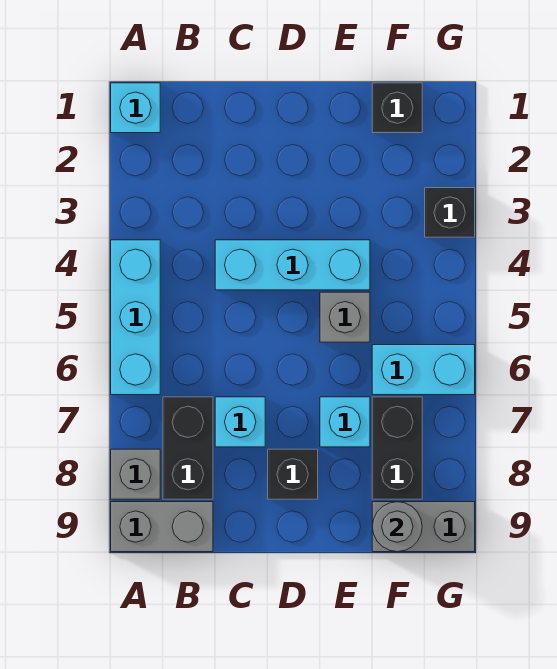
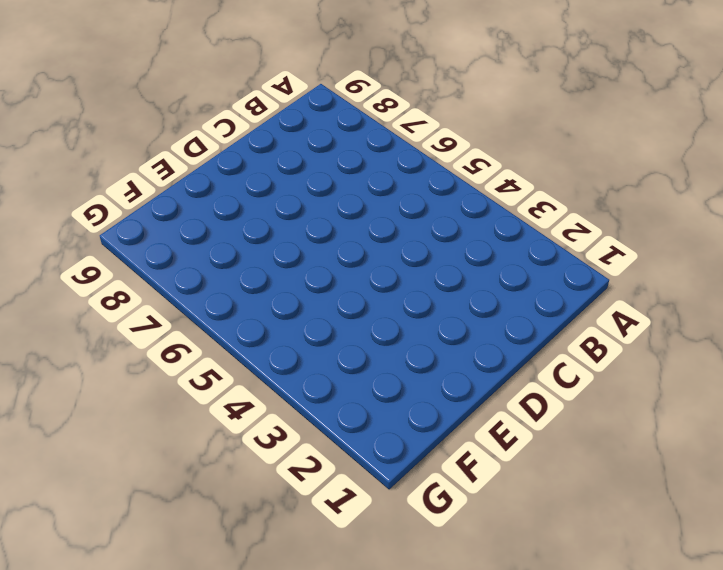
none -> cyan 1x1 brick [111,83,160,133]
none -> cyan 1x3 brick [111,240,160,395]
none -> grey 1x1 brick [111,449,160,499]

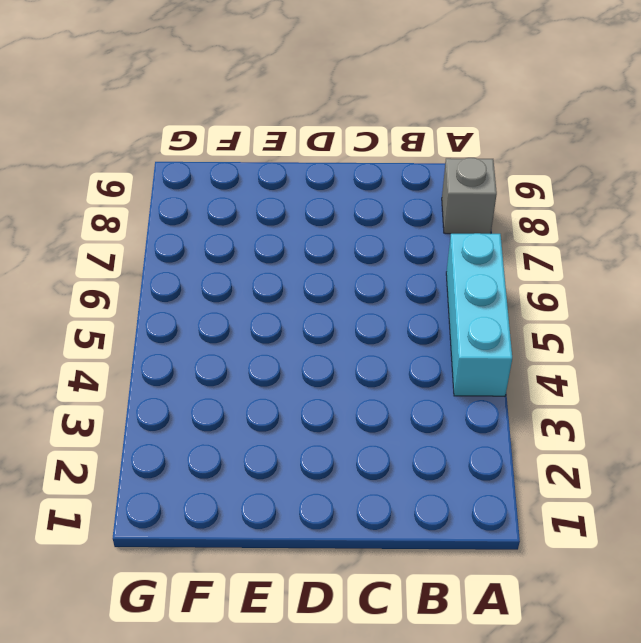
none -> cyan 1x1 brick [111,83,160,133]
none -> grey 1x2 brick [111,502,213,552]
none -> black 1x2 brick [163,397,213,499]

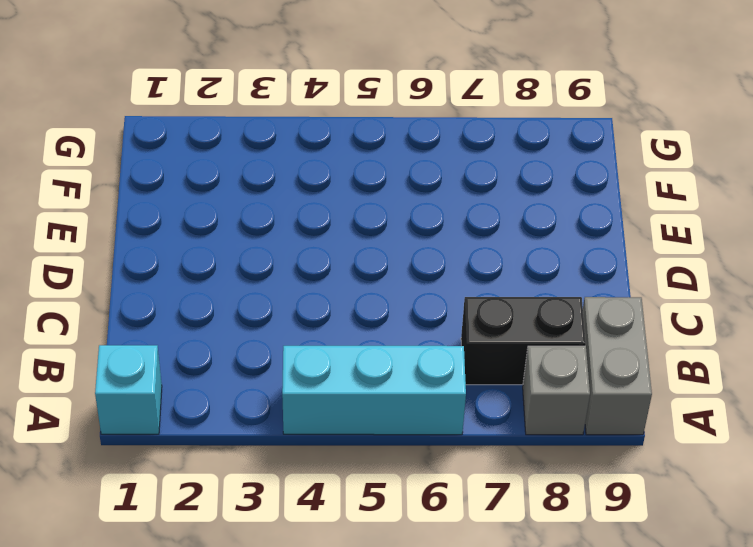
none -> cyan 1x3 brick [215,240,370,290]
none -> cyan 1x1 brick [215,397,265,447]
none -> black 1x1 brick [268,449,318,499]

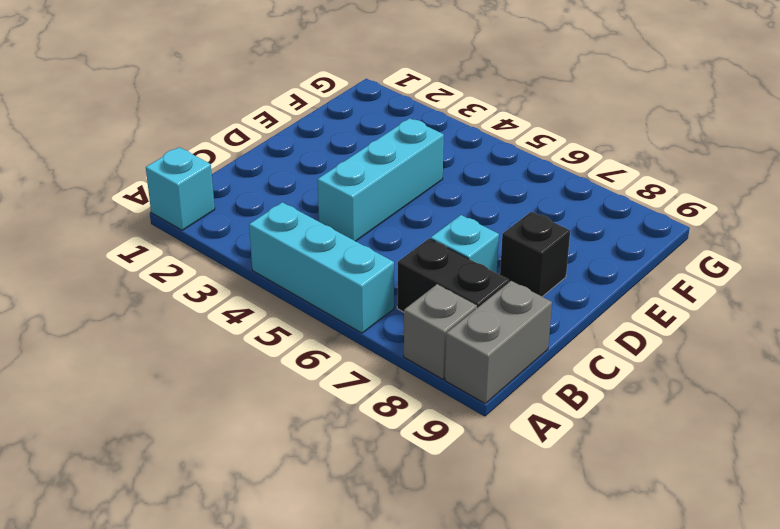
none -> grey 1x1 brick [320,292,370,342]
none -> cyan 1x1 brick [320,397,370,447]
none -> black 1x1 brick [372,83,422,133]

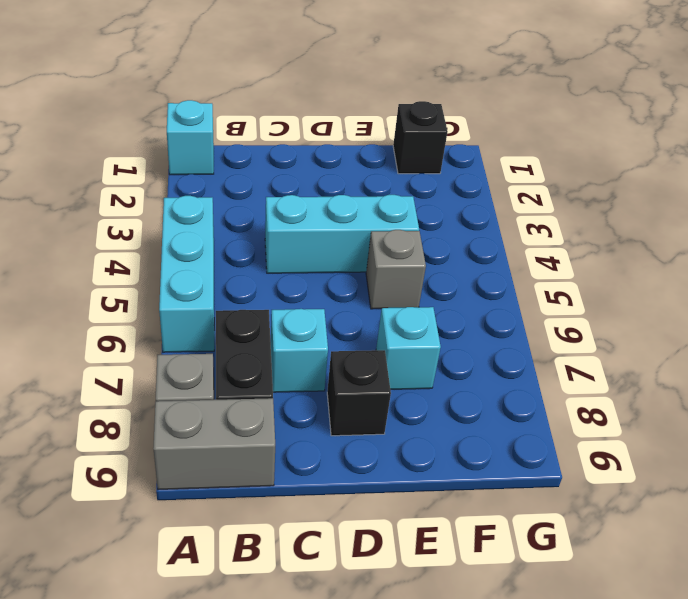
none -> cyan 1x2 brick [372,345,475,395]
none -> black 1x2 brick [372,397,422,499]
none -> grey 1x2 brick [372,502,475,552]

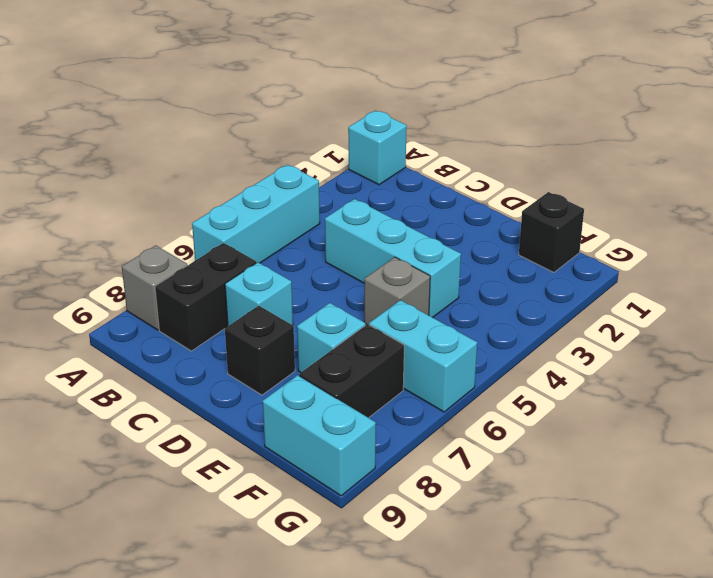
cyan 1x2 brick [263,375,376,496] -> grey 1x2 brick [372,502,475,552]
none -> grey 1x2 brick [111,502,213,552]
none -> black 1x1 brick [425,188,475,237]
none -> grey 1x1 round brick [372,502,422,552]

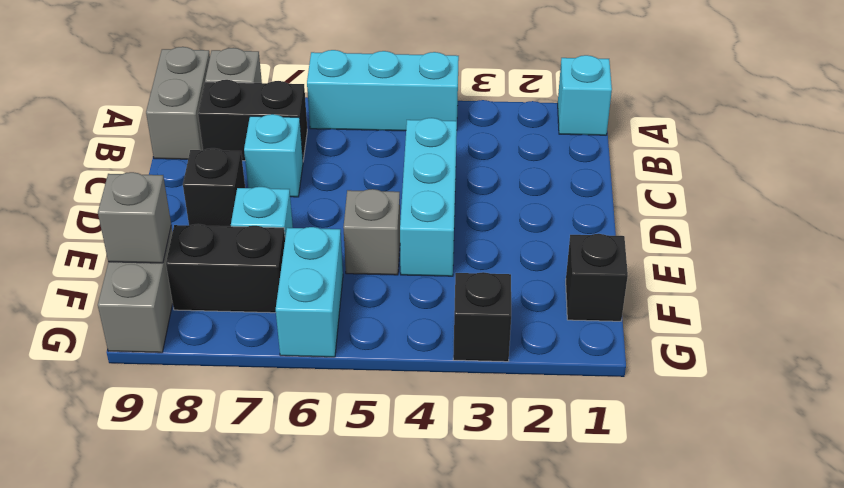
grey 1x1 brick [98,172,171,263] -> grey 1x1 round brick [372,502,422,552]

